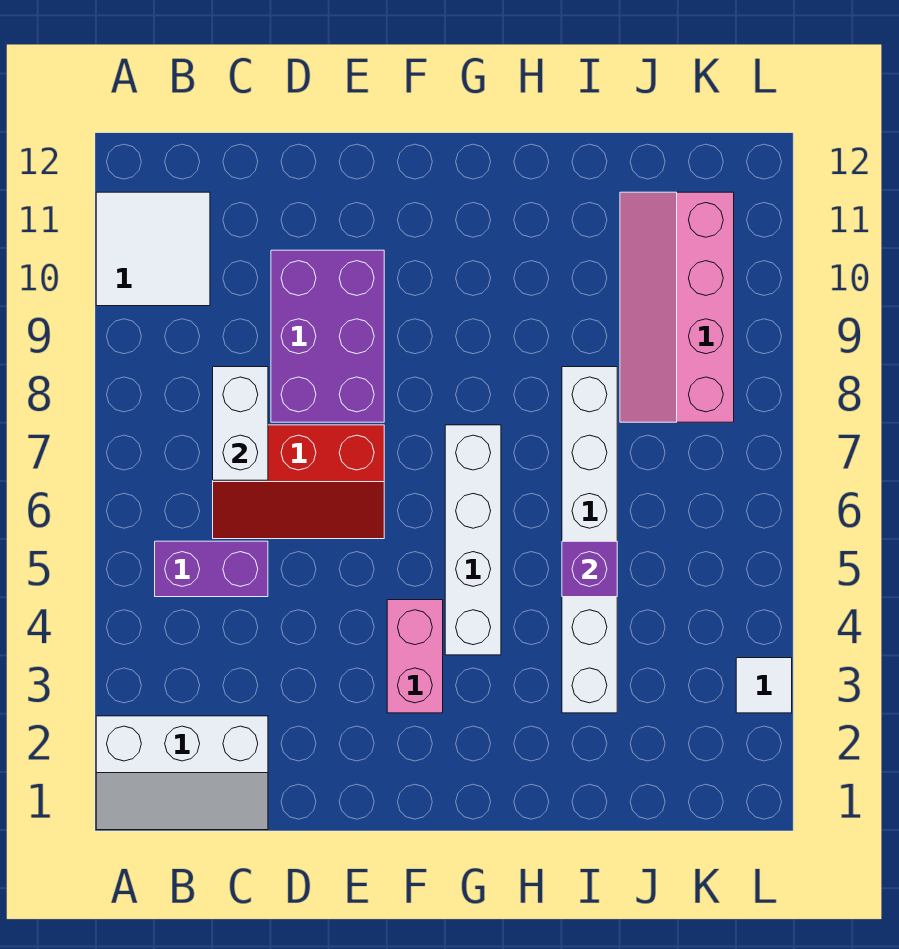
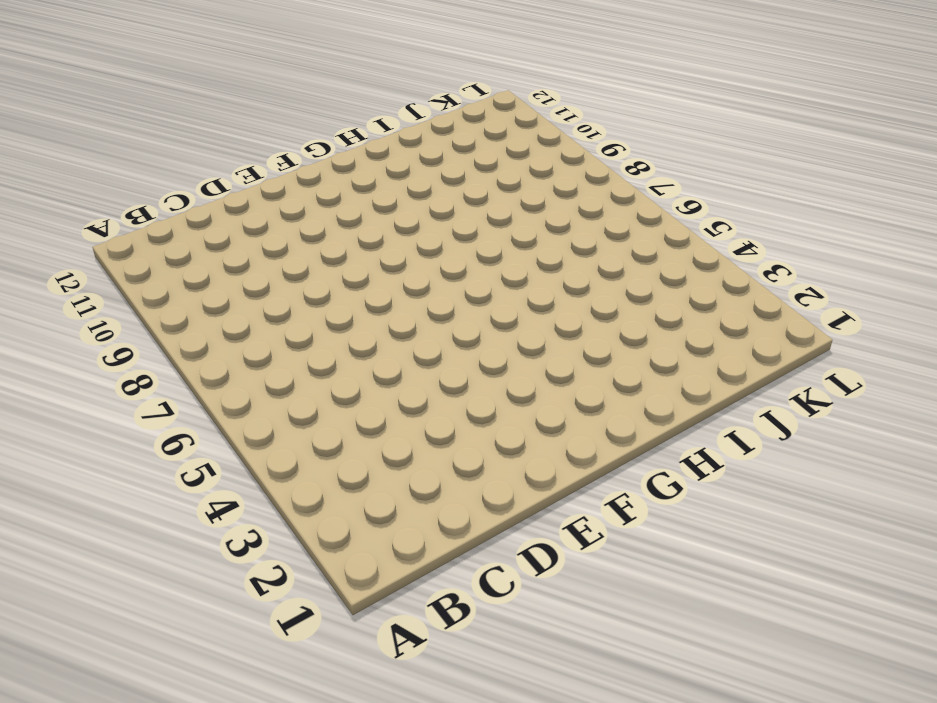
none -> white 2x3 slope [96,716,268,830]
none -> white 2x2 tile [96,192,210,306]
none -> purple 1x2 brick [155,541,268,597]

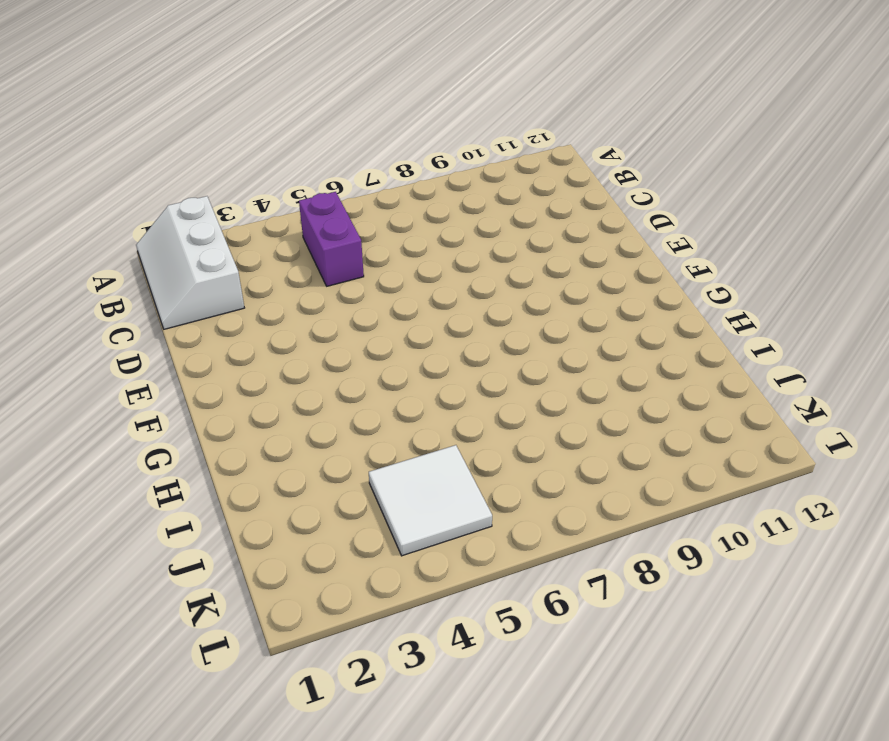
white 2x2 tile [369,445,492,556] -> white 2x2 tile moved to [96,192,210,306]
none -> red 2x3 slope [213,425,384,539]
none -> purple 2x3 brick [271,250,384,422]
none -> pink 1x2 brick [387,600,443,713]

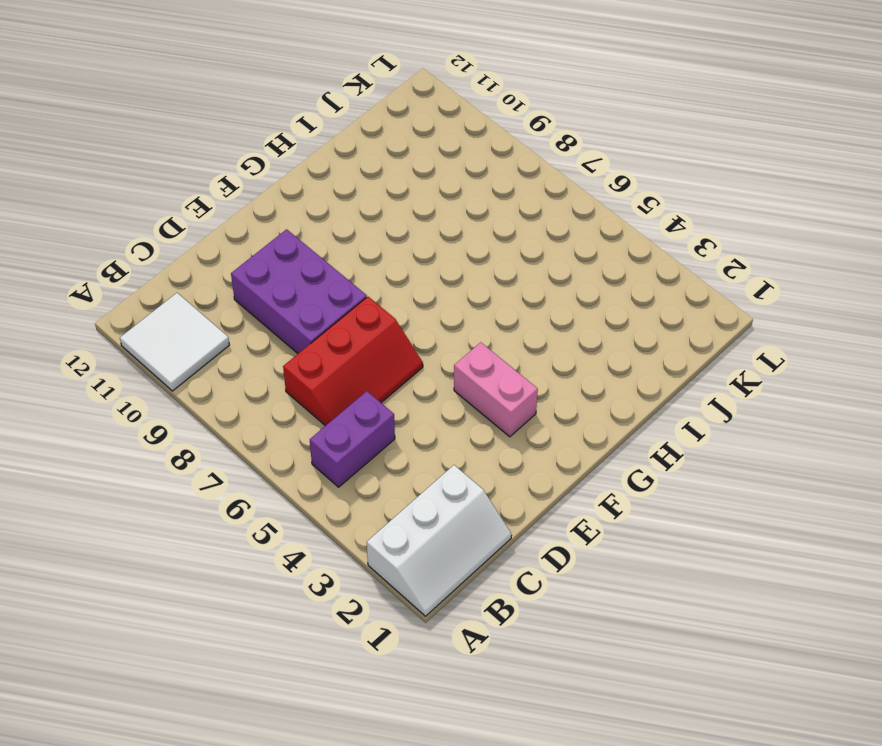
none -> white 1x4 brick [445,425,501,655]
none -> white 1x6 brick [562,367,617,713]
none -> pink 2x4 slope [620,192,734,422]

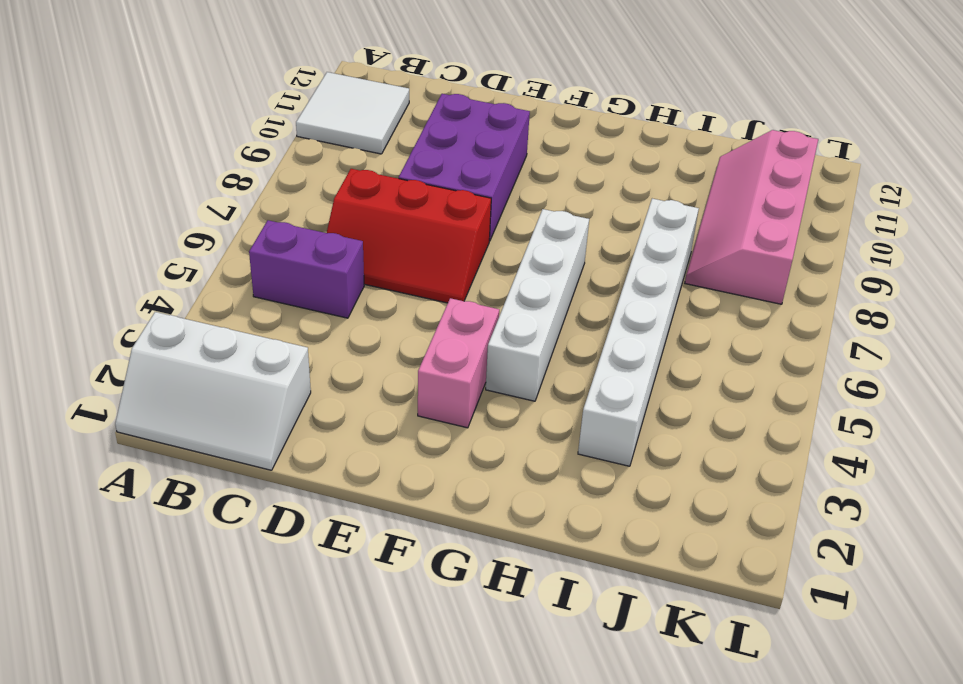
none -> white 1x1 tile [736,658,792,713]
none -> white 1x2 brick [213,367,268,480]
none -> purple 1x1 brick [562,541,617,597]

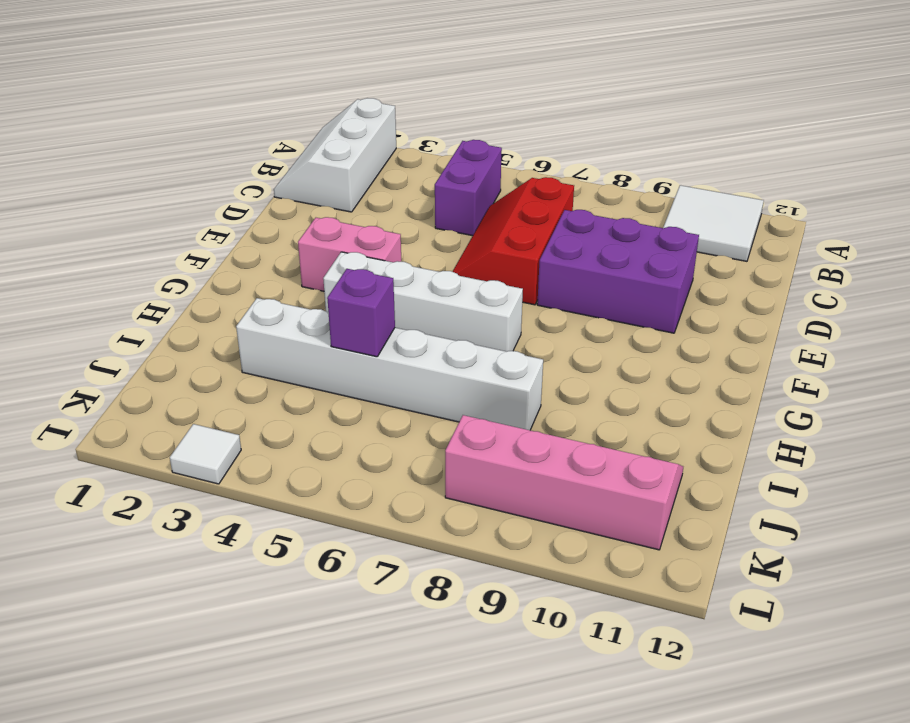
none -> white 1x2 brick [213,367,268,480]

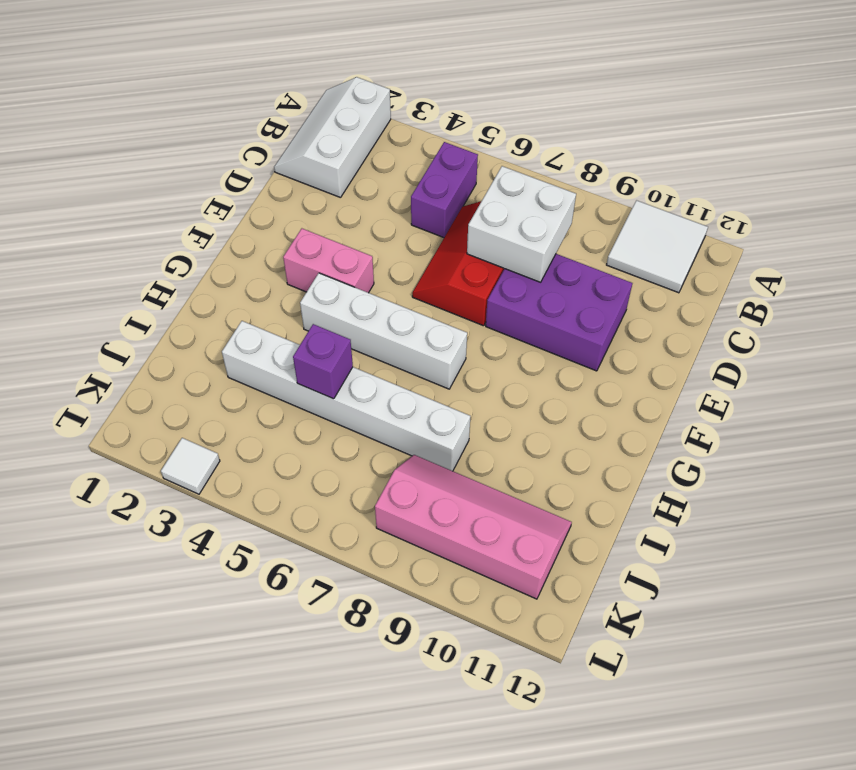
white 2x2 brick [467,166,576,282] -> white 1x2 brick [213,367,268,480]

